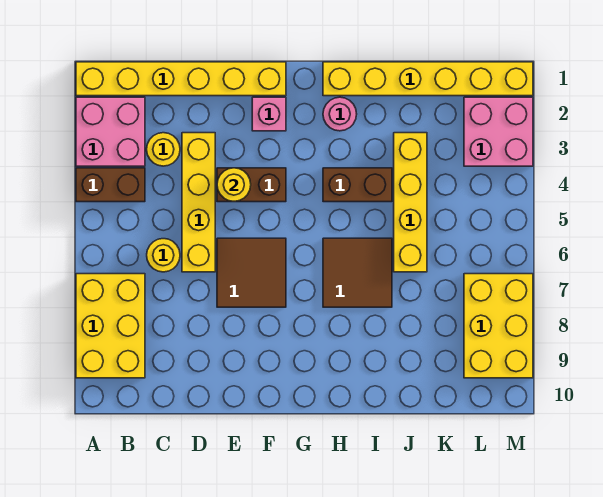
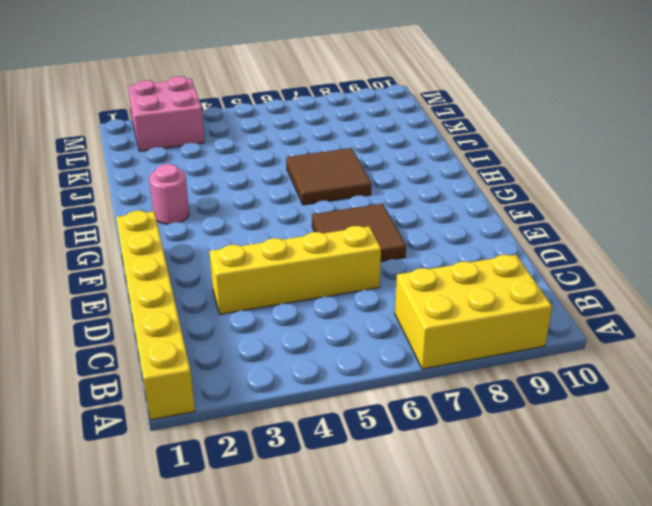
none -> pink 2x2 brick [76,97,145,166]
none -> brown 1x2 brick [76,168,145,202]
none -> yellow 1x1 round brick [147,133,180,166]

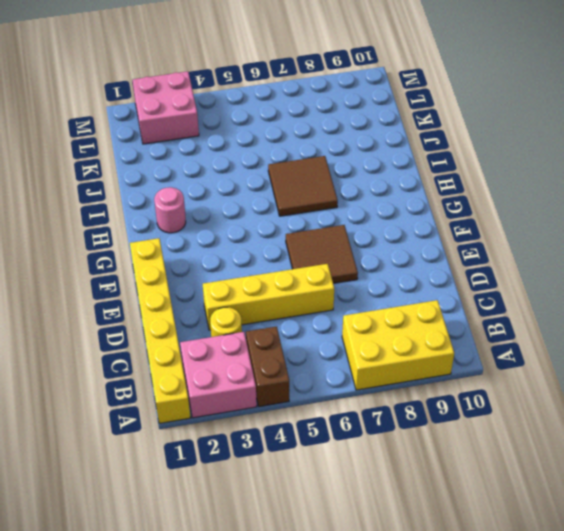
none -> yellow 1x1 round brick [147,239,180,272]
none -> brown 1x2 brick [217,168,286,202]
none -> pink 1x1 brick [252,97,286,131]

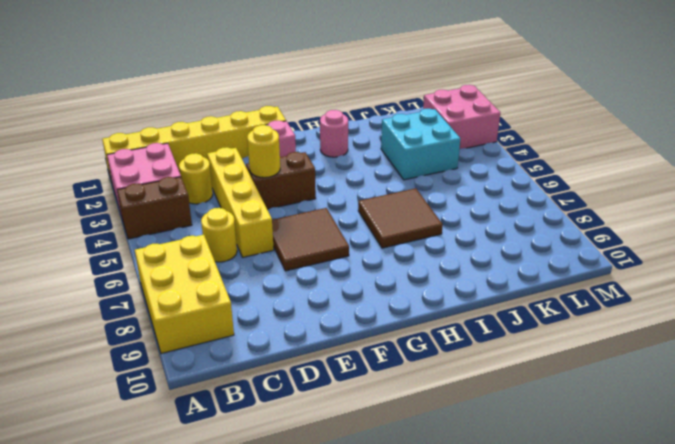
cyan 2x2 brick [381,109,460,180] -> yellow 1x4 brick [394,133,427,272]
none -> yellow 1x6 brick [323,62,533,96]
none -> brown 1x2 brick [323,168,392,202]
none -> yellow 2x3 brick [464,274,533,378]

